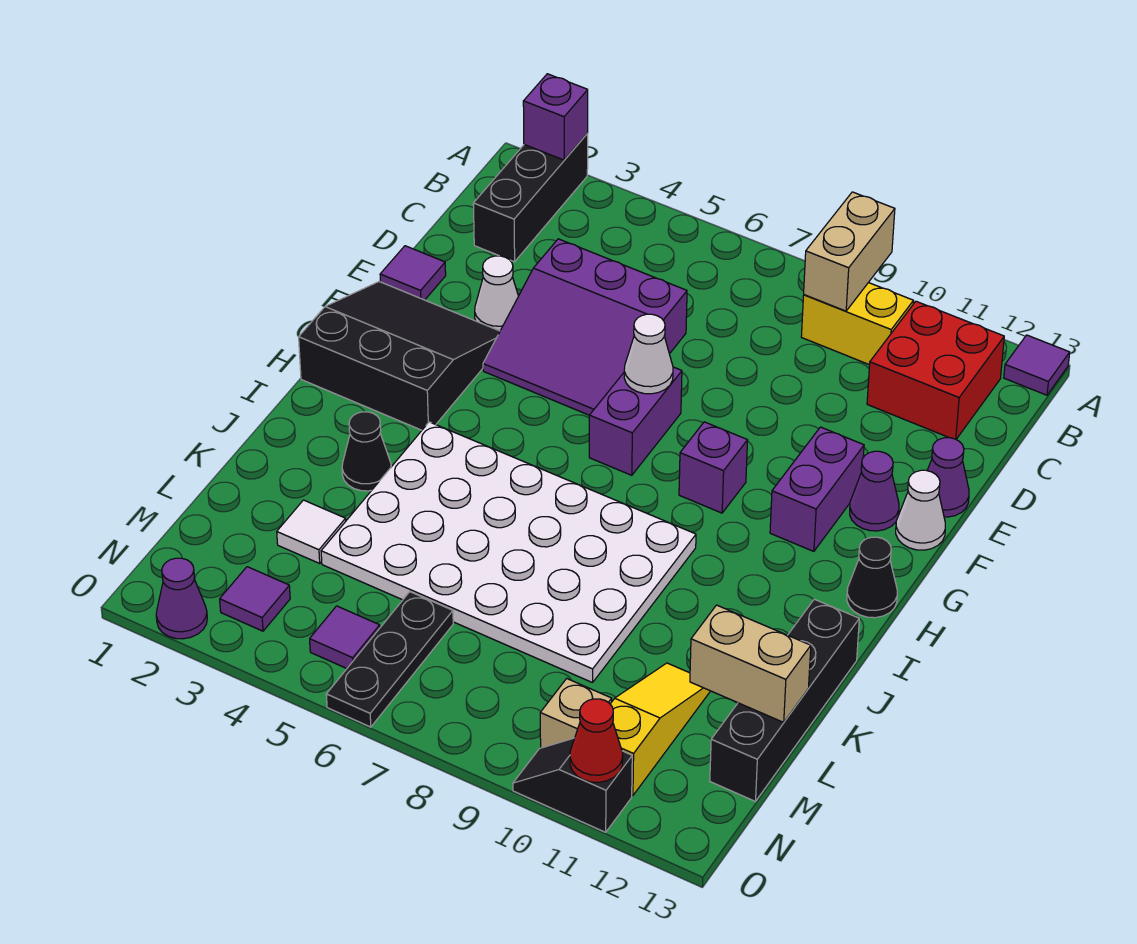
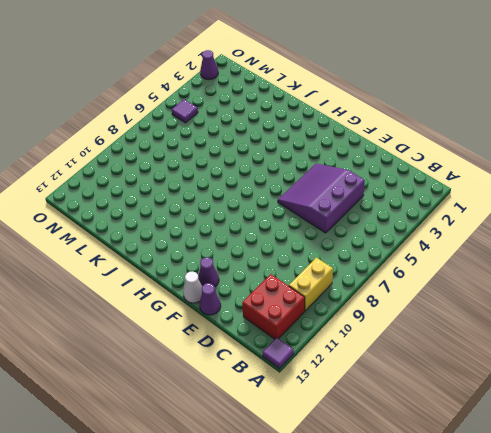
none -> black 1x3 brick [473,134,588,262]
none -> purple 1x1 tile [380,246,446,300]
none -> white 1x1 cone [475,256,518,331]
none -> black 3x3 slope [299,282,500,430]

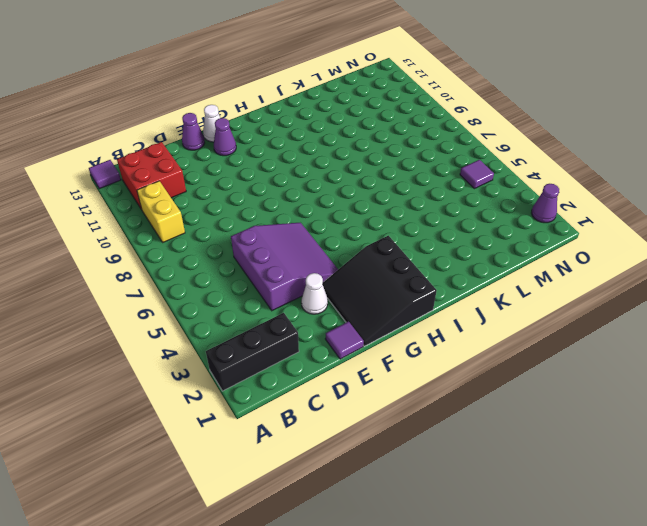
none -> purple 1x2 brick [589,367,682,475]
none -> purple 1x2 brick [770,427,864,551]
none -> purple 1x1 brick [679,422,748,513]
none -> black 1x1 cone [847,537,897,618]

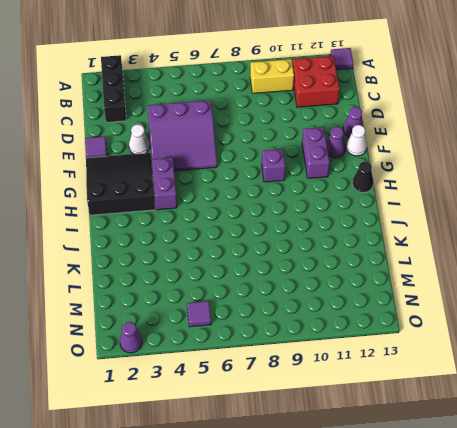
purple 1x2 brick [152,158,177,210] -> purple 1x2 brick moved to [589,367,682,475]
none -> white 4x6 plate [321,422,696,683]
none -> black 1x1 cone [342,412,391,491]
none -> black 1x4 brick [710,599,859,801]
none -> white 1x1 tile [277,500,346,563]

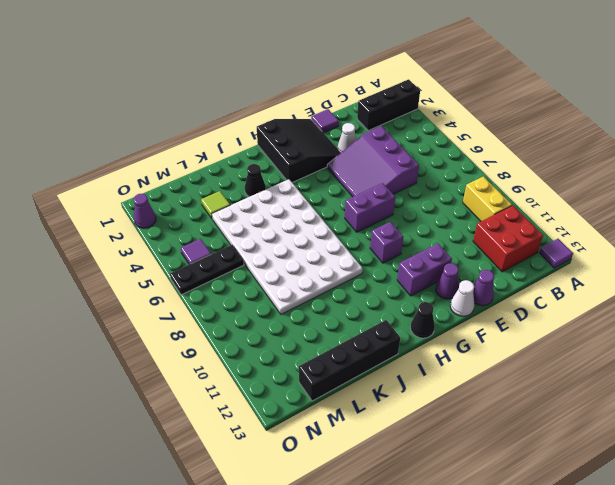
lime 1x1 tile [201,191,230,218] -> white 1x1 tile [277,500,346,563]
none -> yellow 1x3 slope [610,663,710,796]
none -> purple 1x1 tile [220,567,290,631]
none -> tan 1x1 brick [540,679,612,748]
none -> black 1x2 slope [513,738,632,832]

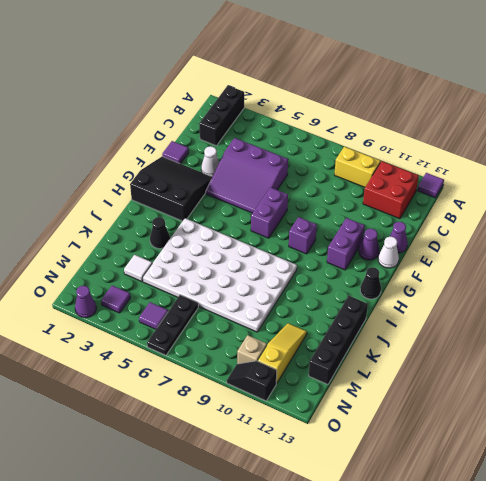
none -> purple 1x1 brick [523,74,588,160]
none -> tan 1x2 brick [804,192,895,311]
none -> white 1x1 cone [624,314,673,394]
none -> tan 1x2 brick [690,605,811,722]

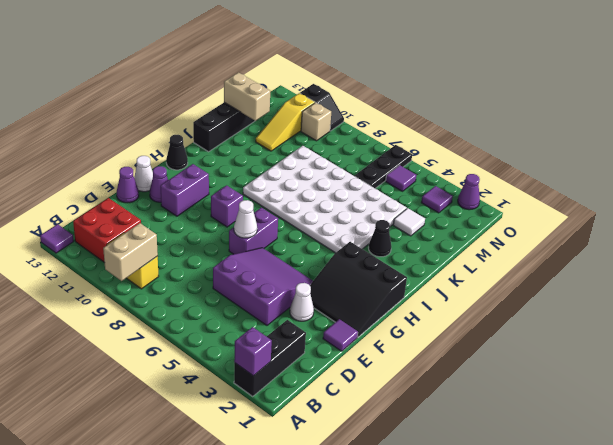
none -> red 1x1 cone [570,699,623,782]

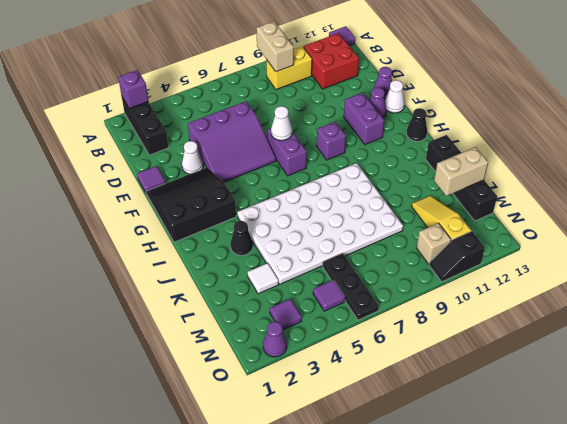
none -> red 1x1 cone [570,699,623,782]

